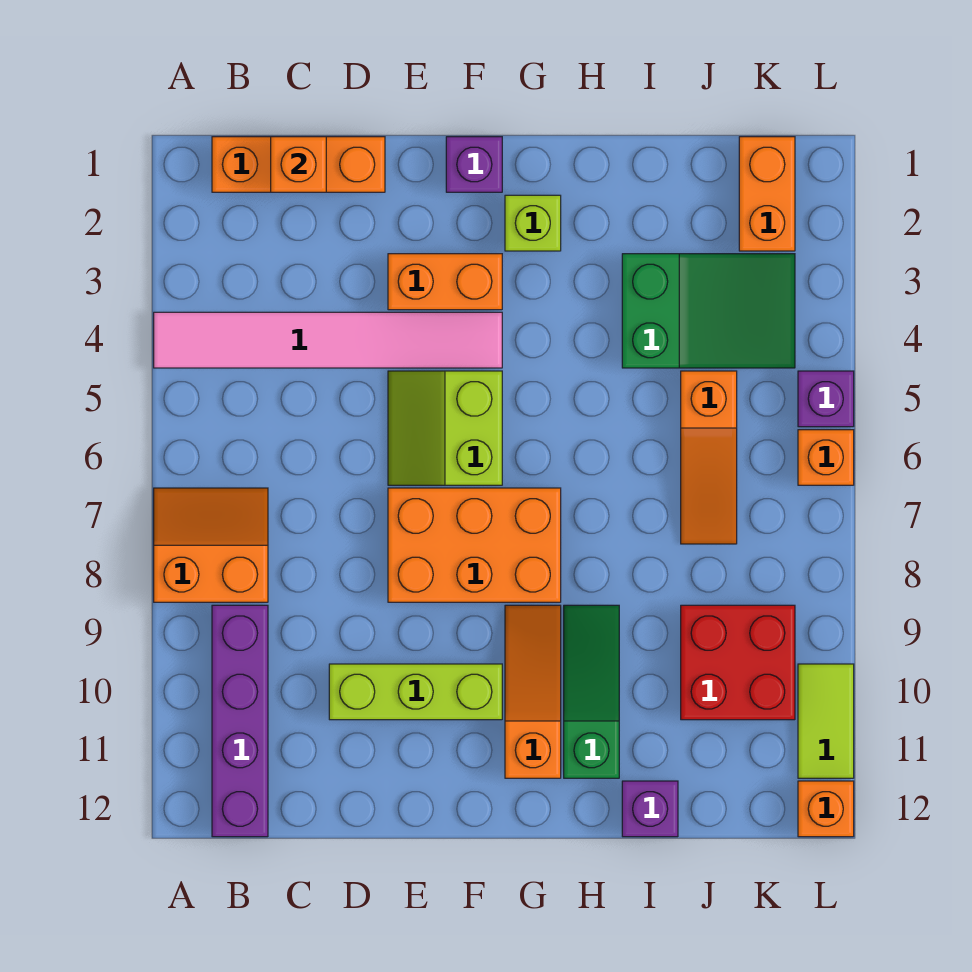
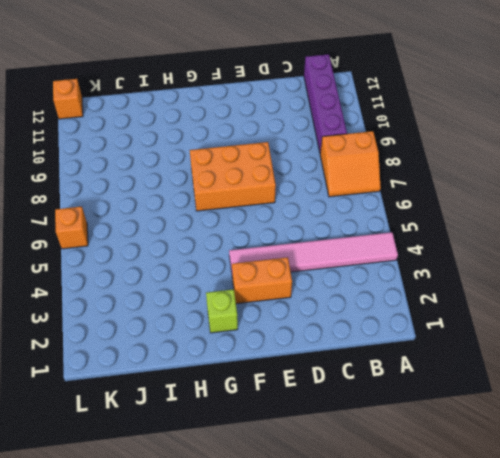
none -> orange 1x3 brick [212,137,385,192]
none -> lime 1x3 brick [329,664,502,720]
none -> lime 2x2 slope [388,371,502,485]

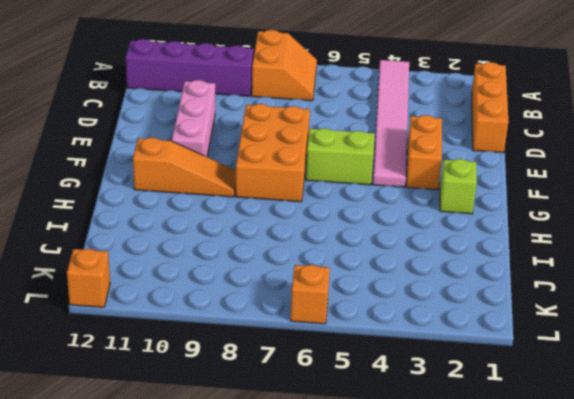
pink 1x3 brick [172,80,215,157] -> lime 1x3 brick [329,664,502,720]
none -> purple 1x1 brick [446,137,502,192]
none -> green 1x3 slope [564,605,619,778]
none -> green 2x3 slope [622,254,795,368]

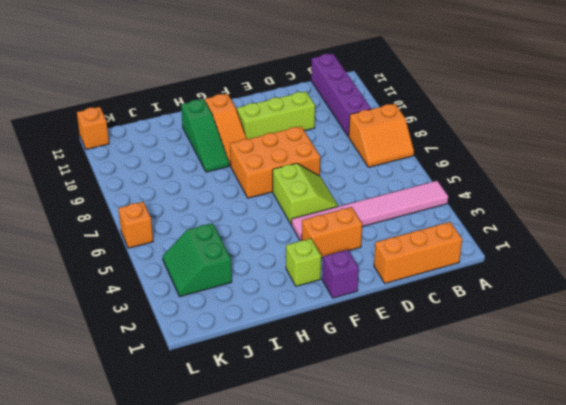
green 2x2 slope [163,223,232,296] -> green 2x3 slope [622,254,795,368]
none -> purple 1x1 brick [622,781,678,837]
none -> orange 1x3 slope [681,371,737,544]
none -> red 2x2 brick [681,605,795,720]

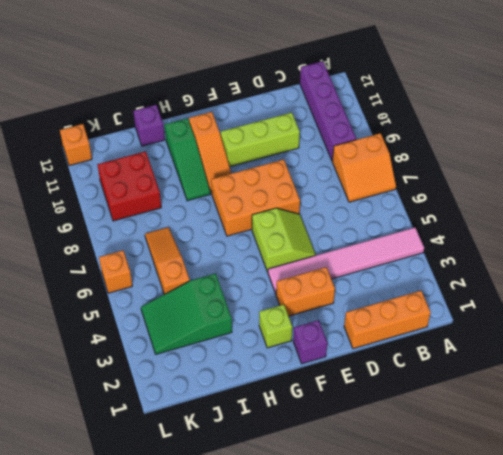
none -> orange 1x2 brick [739,137,795,251]
none -> purple 1x1 brick [798,371,854,427]
none -> lime 1x2 tile [798,664,854,778]

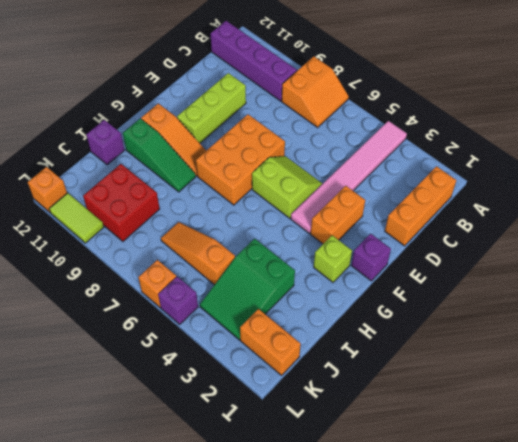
none -> orange 1x1 brick [271,137,326,192]

